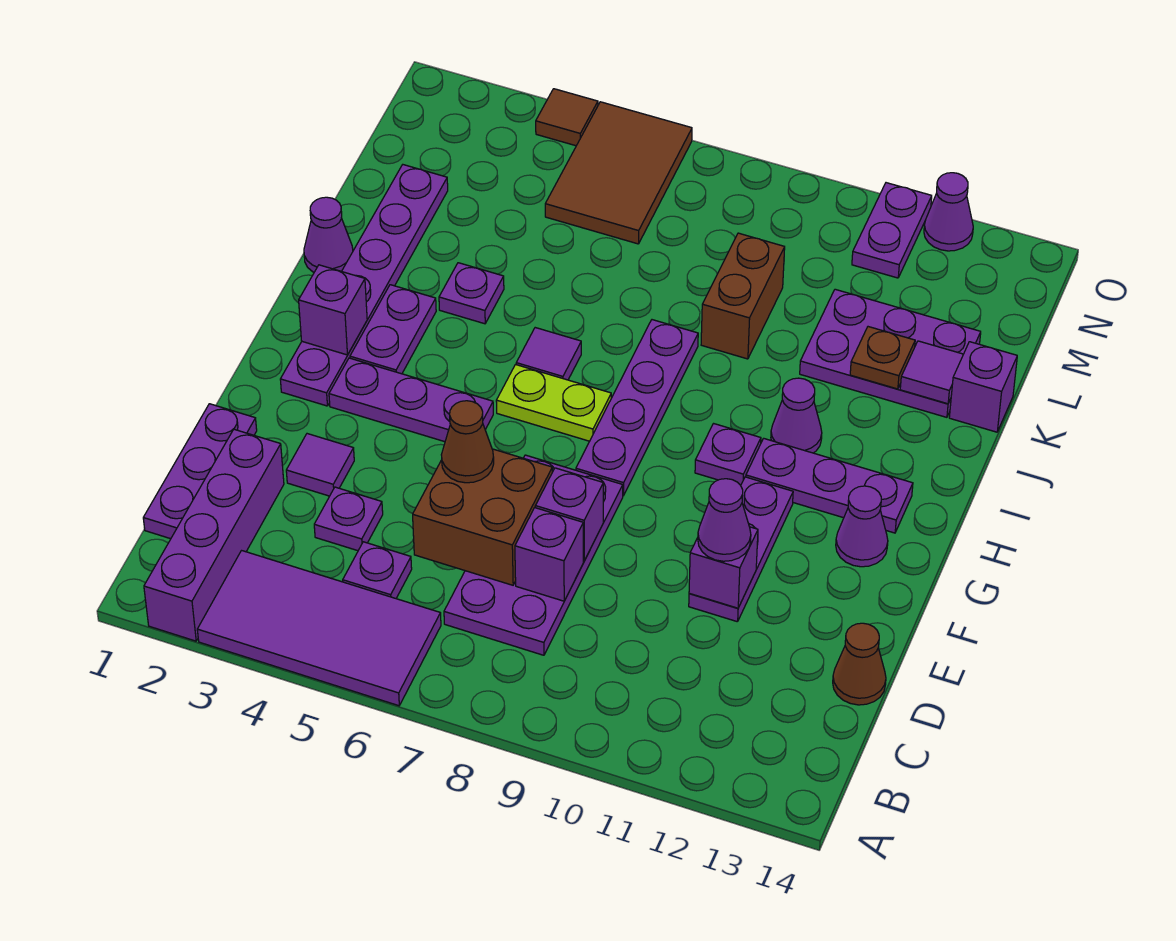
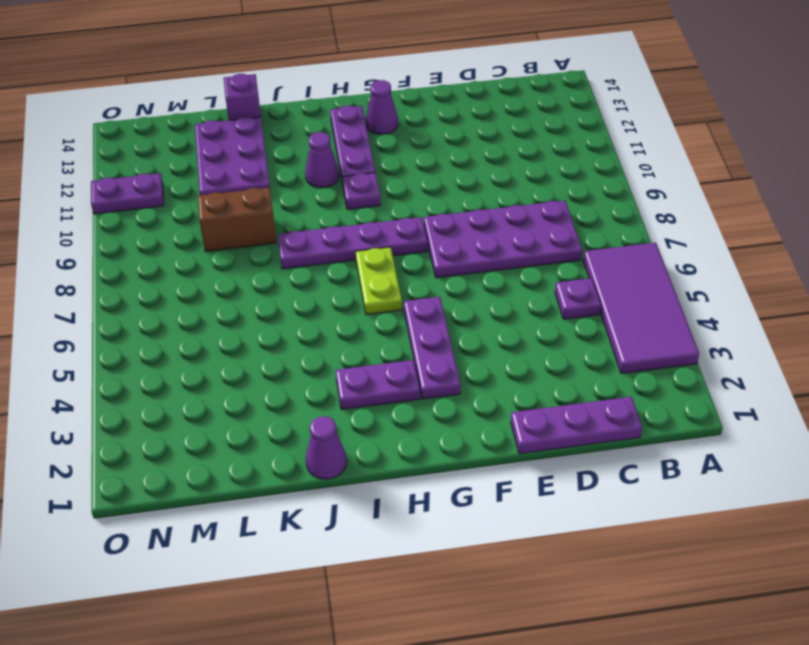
none -> purple 1x4 brick [144,429,284,641]
none -> purple 1x1 plate [314,487,383,551]
none -> brown 1x1 cone [833,623,886,705]
none -> purple 1x1 tile [286,434,354,496]

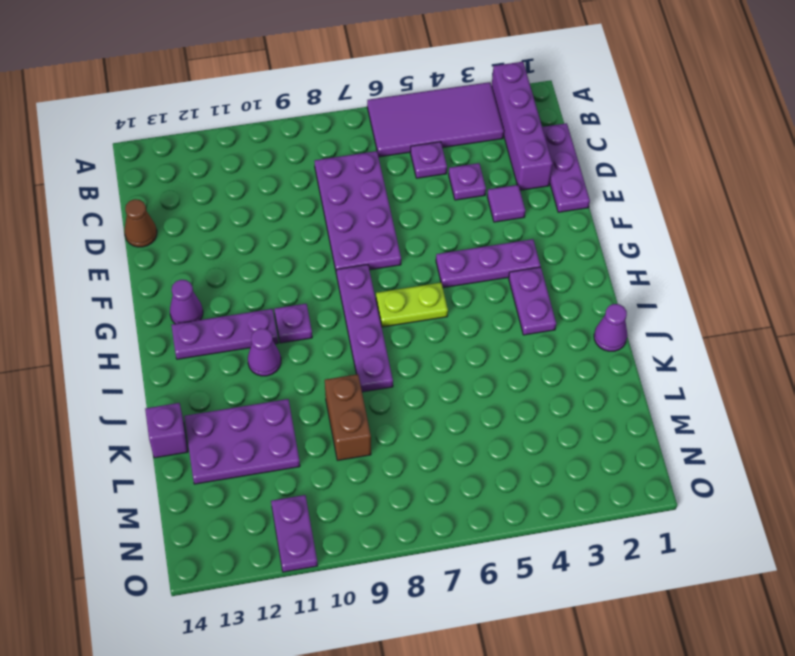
none -> purple 1x3 plate [689,477,793,622]
none -> purple 1x6 plate [280,165,448,406]
none -> purple 1x1 tile [516,328,581,380]
none -> purple 1x1 plate [439,263,504,324]

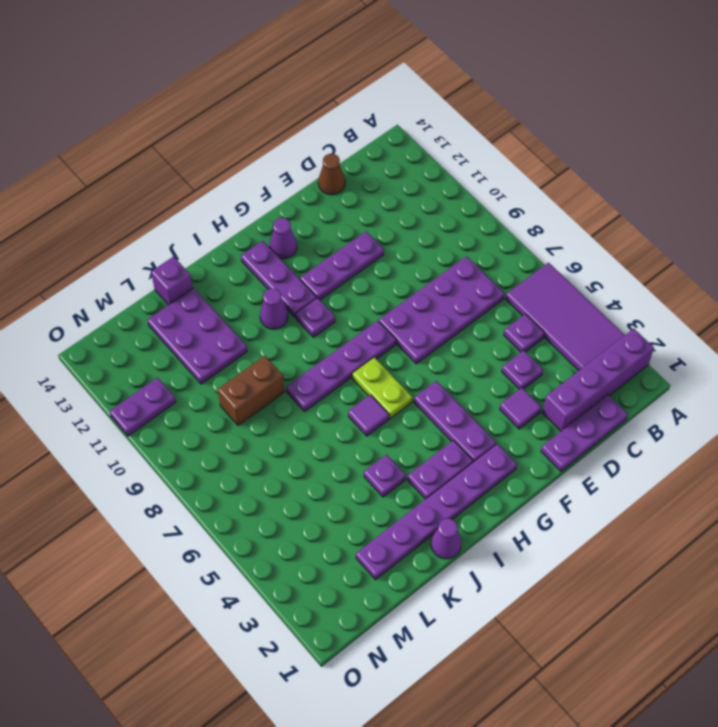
none -> brown 2x3 tile [545,102,692,244]
none -> brown 1x1 tile [536,89,598,146]
none -> purple 1x1 cone [924,173,973,251]
none -> brown 2x2 brick [413,449,552,585]

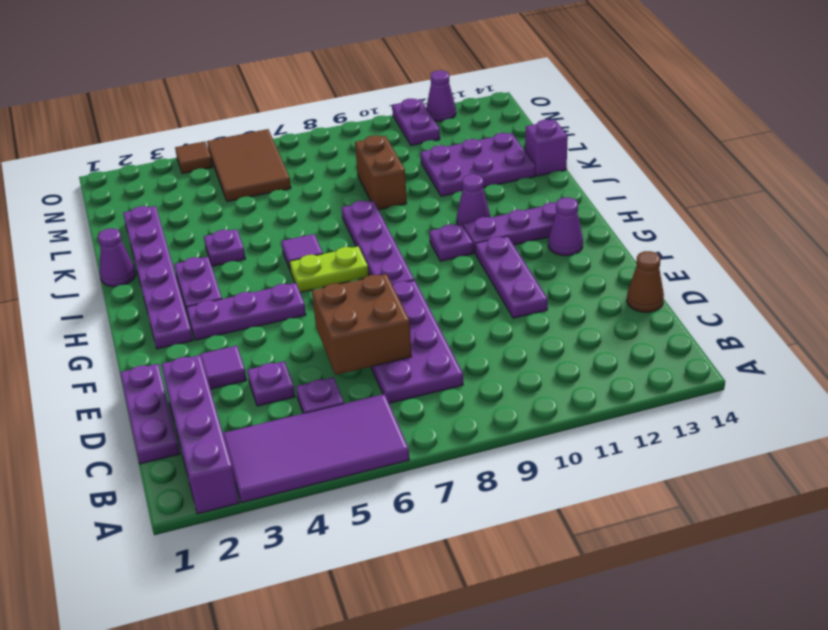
none -> purple 1x1 brick [515,508,583,601]
none -> purple 1x1 brick [535,468,603,561]
none -> purple 1x1 brick [689,527,758,608]
none -> purple 1x1 brick [299,265,367,355]

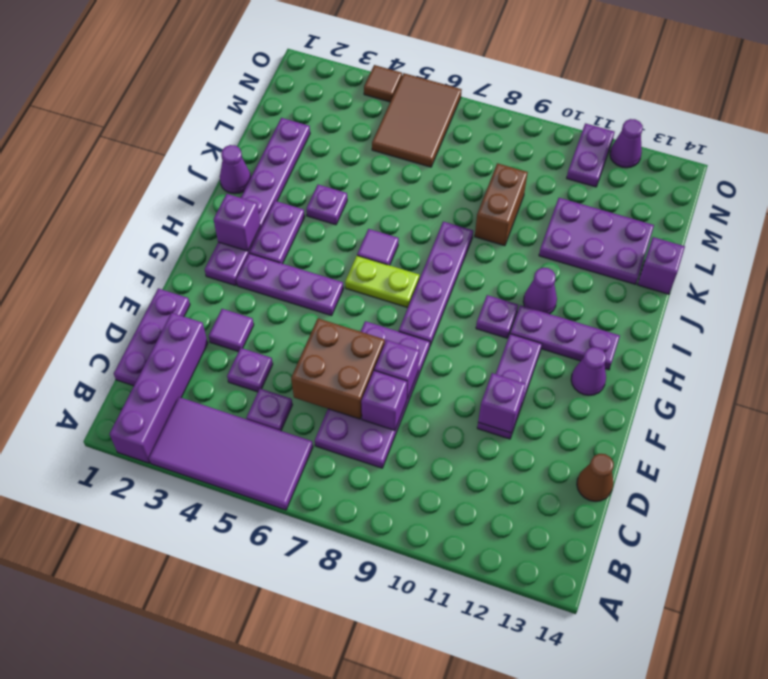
none -> brown 1x1 plate [850,327,915,389]
none -> purple 1x1 tile [900,341,963,404]
none -> brown 1x1 cone [441,401,494,483]
none -> purple 1x1 cone [698,479,751,561]

